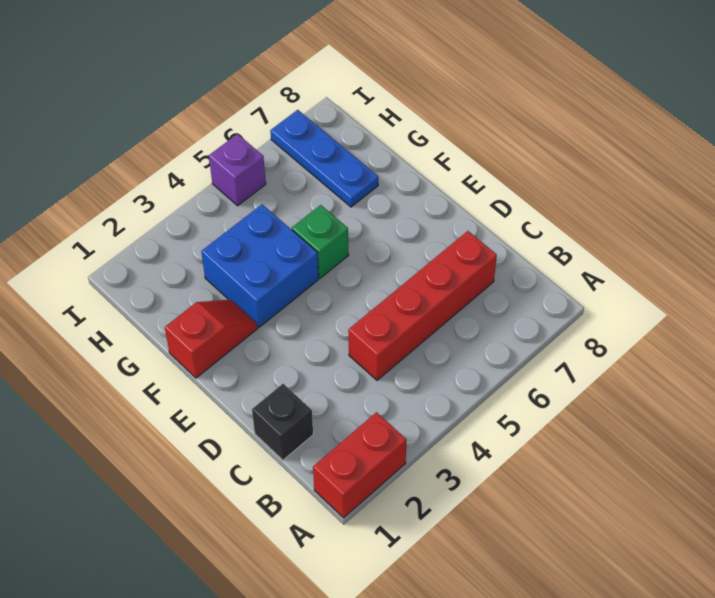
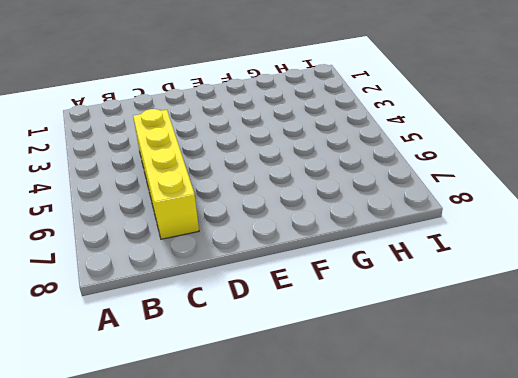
yellow 1x4 brick [133,109,199,239] -> red 1x4 brick [348,231,497,380]
none -> red 1x2 brick [313,412,406,518]
none -> black 1x1 brick [252,384,313,460]

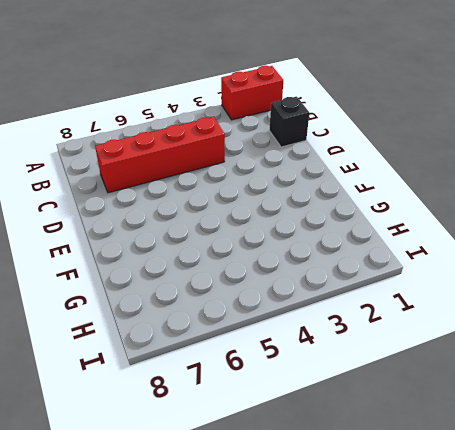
none -> red 1x2 slope [165,300,258,378]
none -> blue 2x2 brick [201,204,319,327]

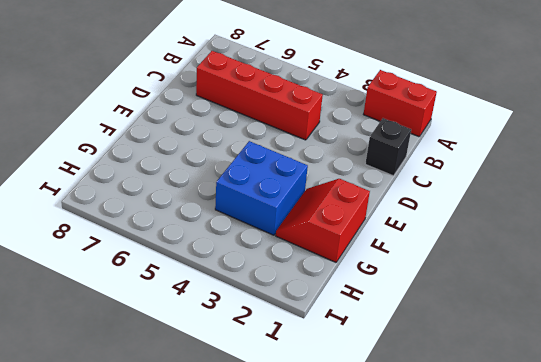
red 2x2 slope [276,179,370,262] -> red 1x2 slope [165,300,258,378]
none -> green 1x1 brick [292,205,348,278]
none -> blue 1x3 plate [270,110,378,207]

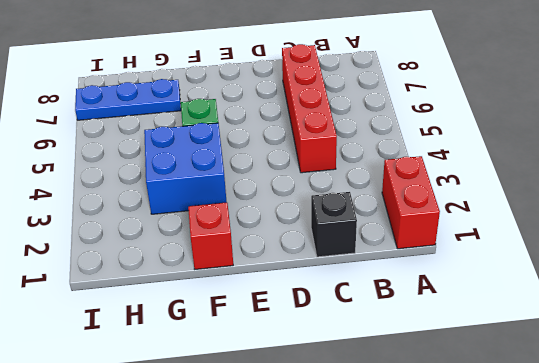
none -> purple 1x1 brick [209,134,266,206]

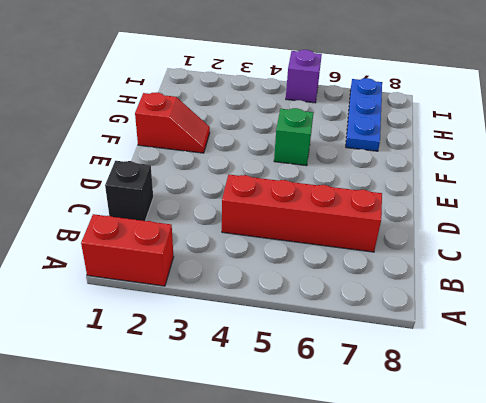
none -> blue 2x2 brick [201,204,319,327]

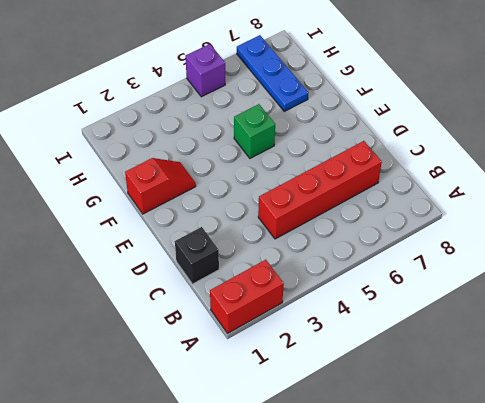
none -> blue 2x2 brick [201,204,319,327]

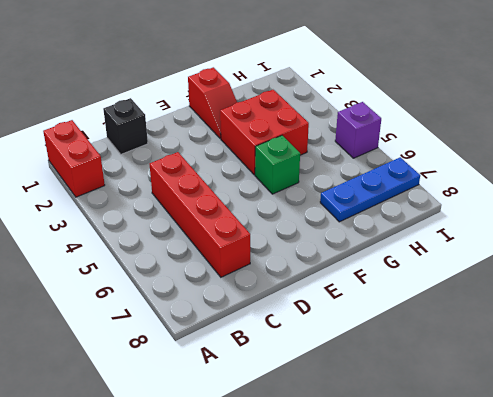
red 2x2 brick [220,90,309,175] -> blue 2x2 brick [201,204,319,327]

